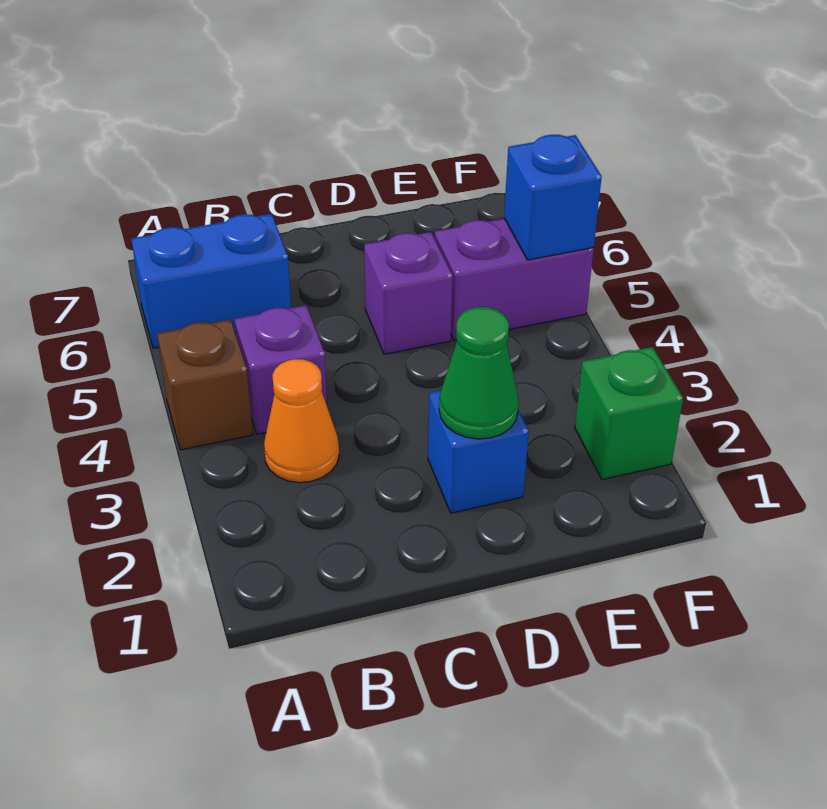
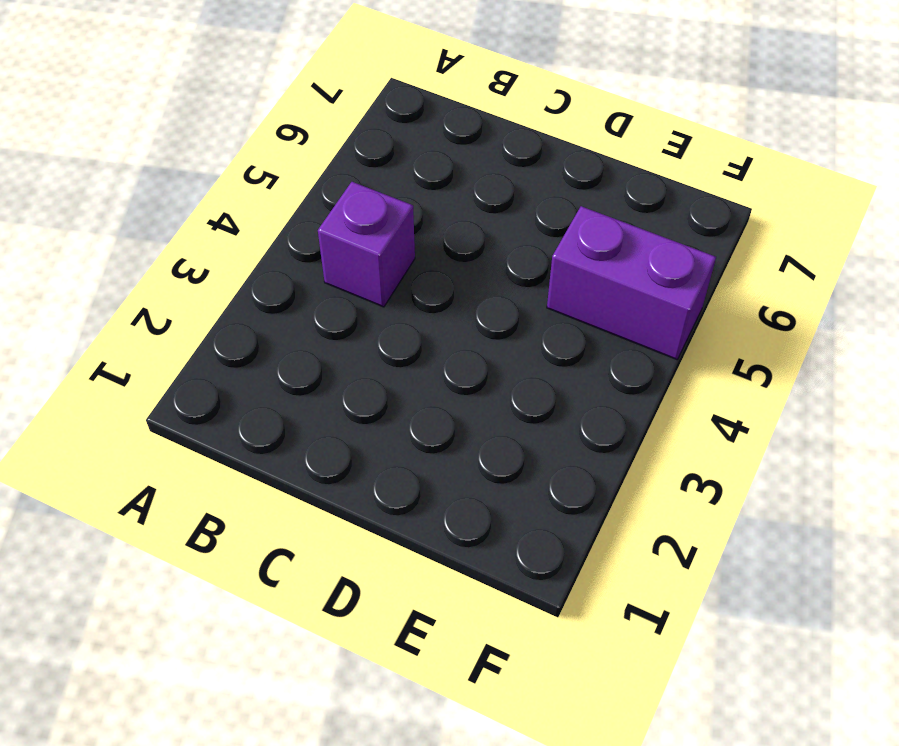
none -> brown 1x1 brick [157,320,253,450]
none -> blue 1x2 brick [131,214,291,348]

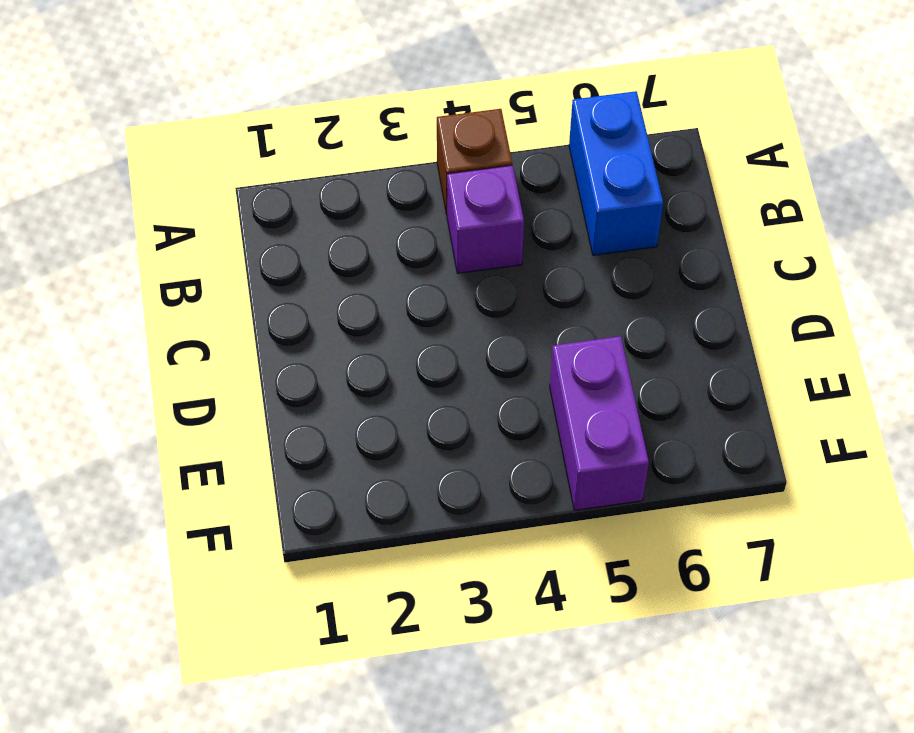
none -> orange 1x1 cone [264,359,339,483]
none -> blue 1x1 brick [428,390,529,513]

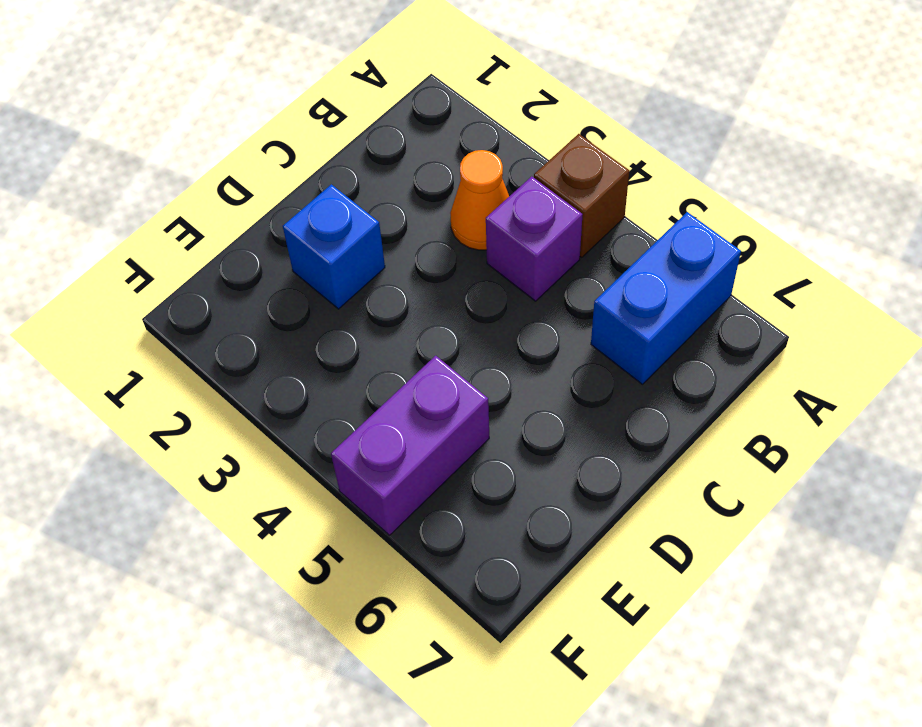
none -> purple 1x1 brick [364,232,453,354]
none -> green 1x1 brick [575,347,683,480]

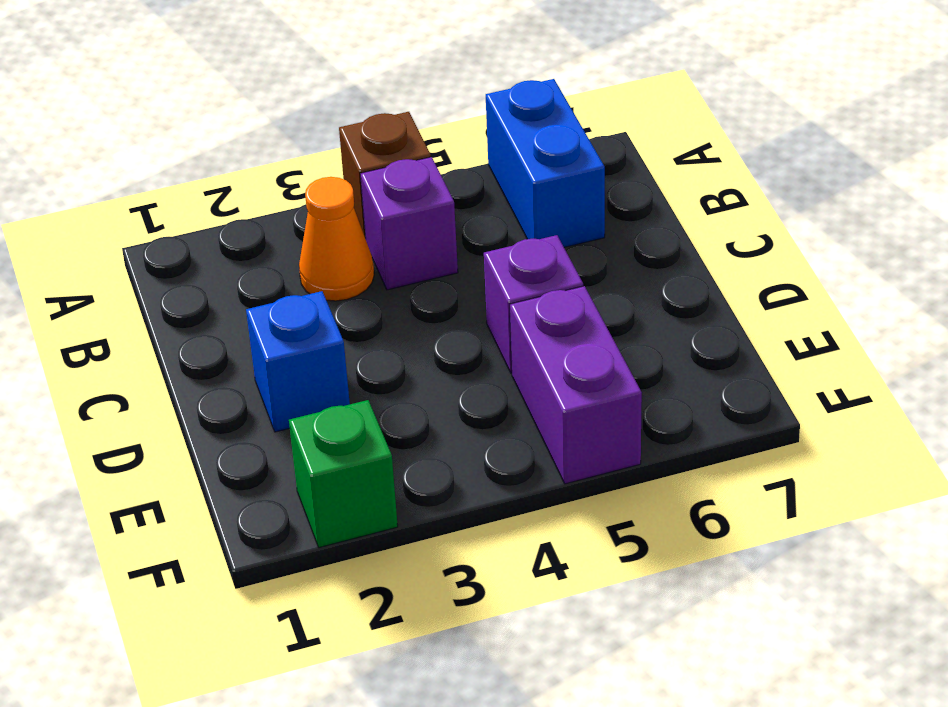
none -> green 1x1 cone [439,307,519,439]
none -> blue 1x1 brick [504,135,602,260]

